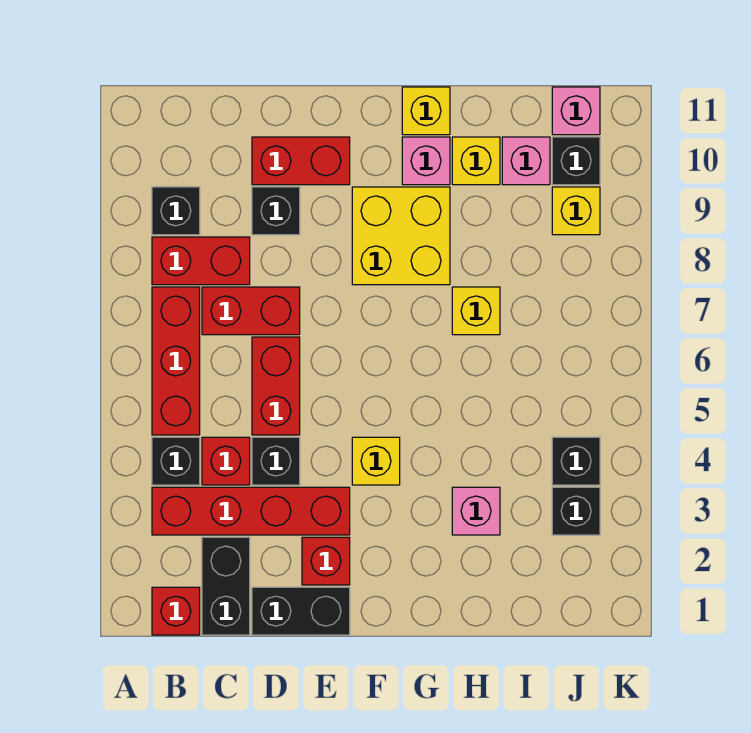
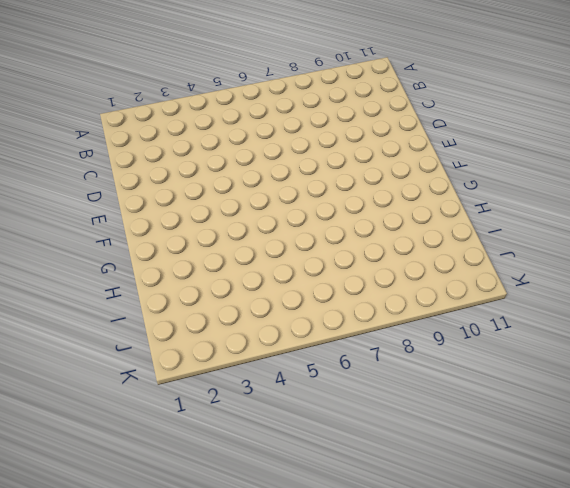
none -> red 1x1 brick [152,587,200,635]
none -> red 1x4 brick [152,487,350,535]
none -> black 1x1 brick [152,437,200,485]

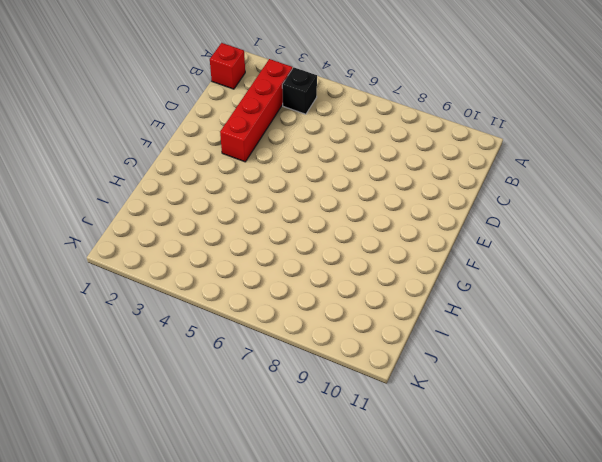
none -> red 1x3 brick [152,287,200,435]
none -> red 1x2 brick [152,237,250,285]
none -> black 1x1 brick [152,187,200,235]

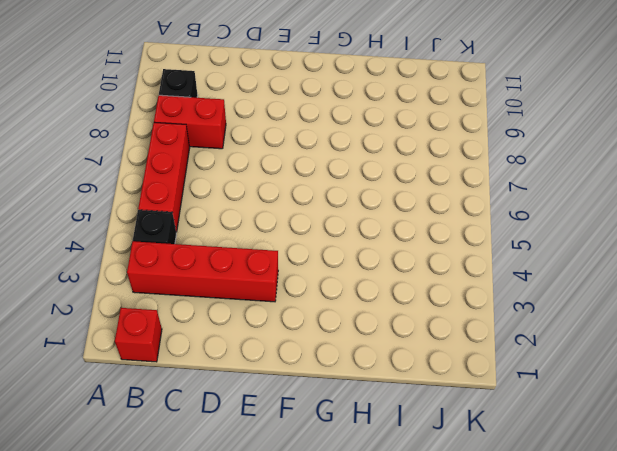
none -> black 1x2 brick [202,537,250,635]
none -> red 1x1 brick [202,437,250,485]
none -> red 1x2 brick [202,287,300,335]

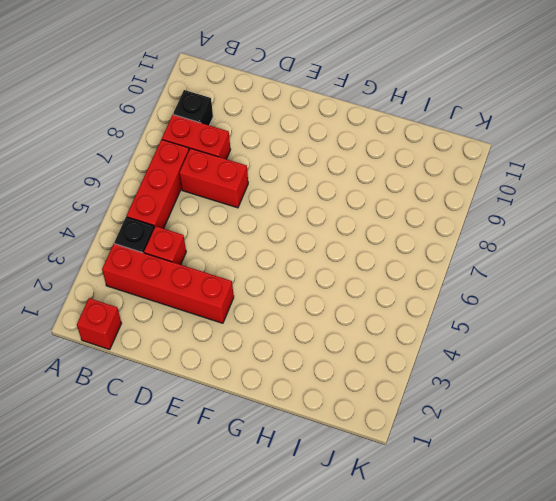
none -> black 1x2 brick [202,537,250,635]
none -> black 1x2 brick [252,587,350,635]
none -> black 1x1 brick [252,437,300,485]

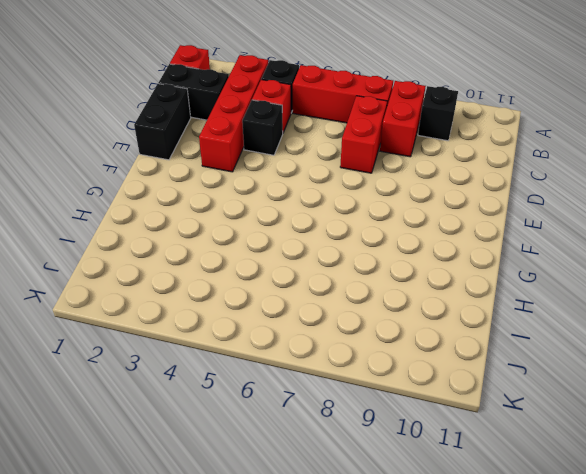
none -> red 1x2 brick [252,337,300,435]
none -> black 1x1 brick [252,187,300,235]
none -> red 1x2 brick [252,137,350,185]

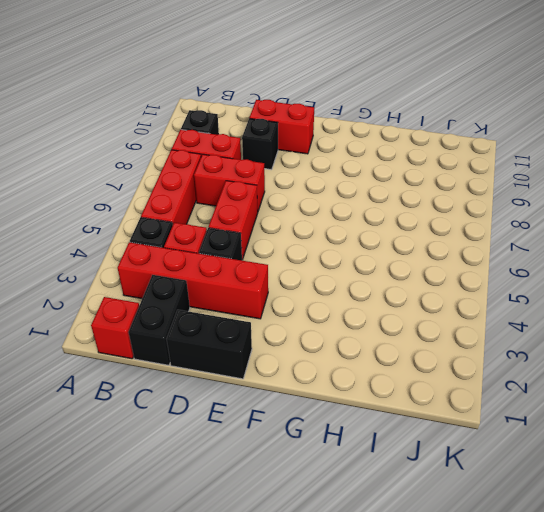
none -> red 1x1 brick [302,537,350,585]
none -> yellow 1x1 brick [352,437,400,485]
none -> yellow 2x2 brick [352,187,450,285]

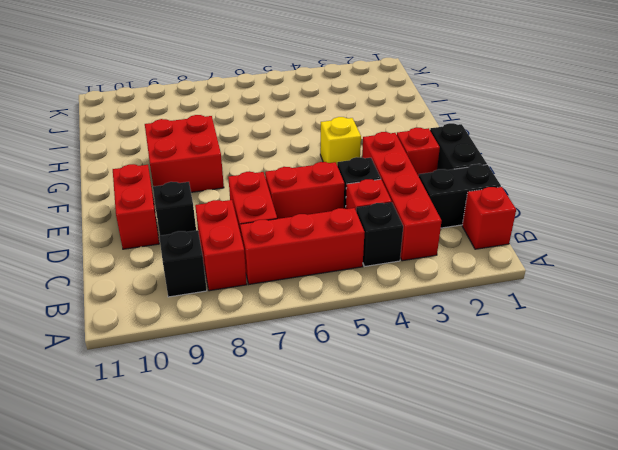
red 2x2 brick [145,115,224,192] -> yellow 2x2 brick [352,187,450,285]
none -> pink 1x1 brick [402,137,450,185]
none -> yellow 1x1 brick [402,87,450,135]
none -> pink 1x1 brick [452,487,500,535]

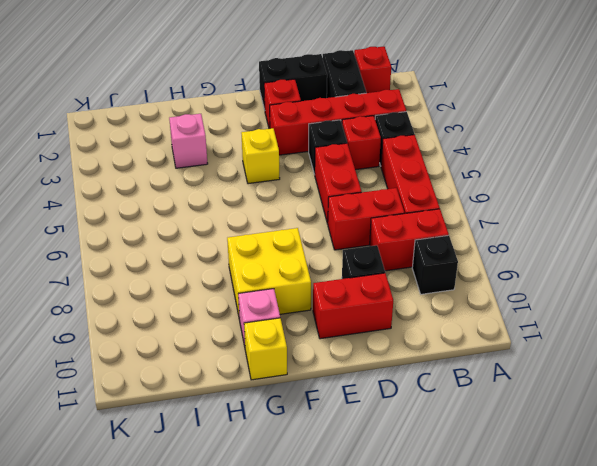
none -> yellow 1x1 brick [452,287,500,335]
none -> yellow 1x1 brick [452,137,500,185]
none -> pink 1x1 brick [502,137,550,185]

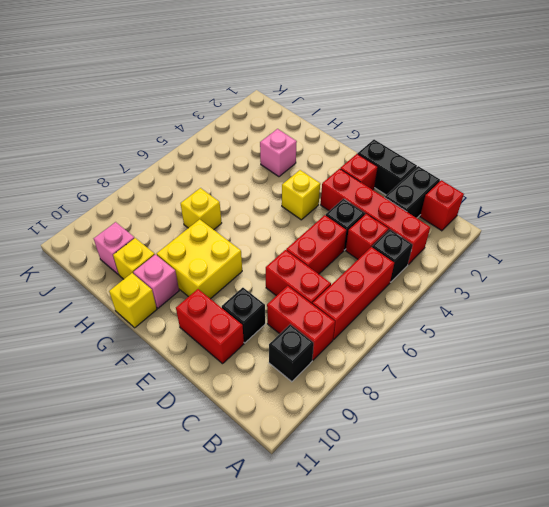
none -> black 1x1 brick [552,487,600,535]
none -> black 1x1 brick [552,437,600,485]
none -> yellow 1x1 brick [552,187,600,235]

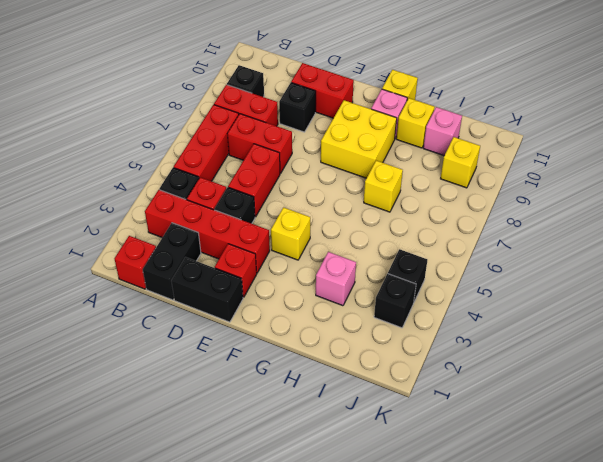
none -> black 1x1 brick [552,137,600,185]
none -> pink 1x1 brick [552,87,600,135]

